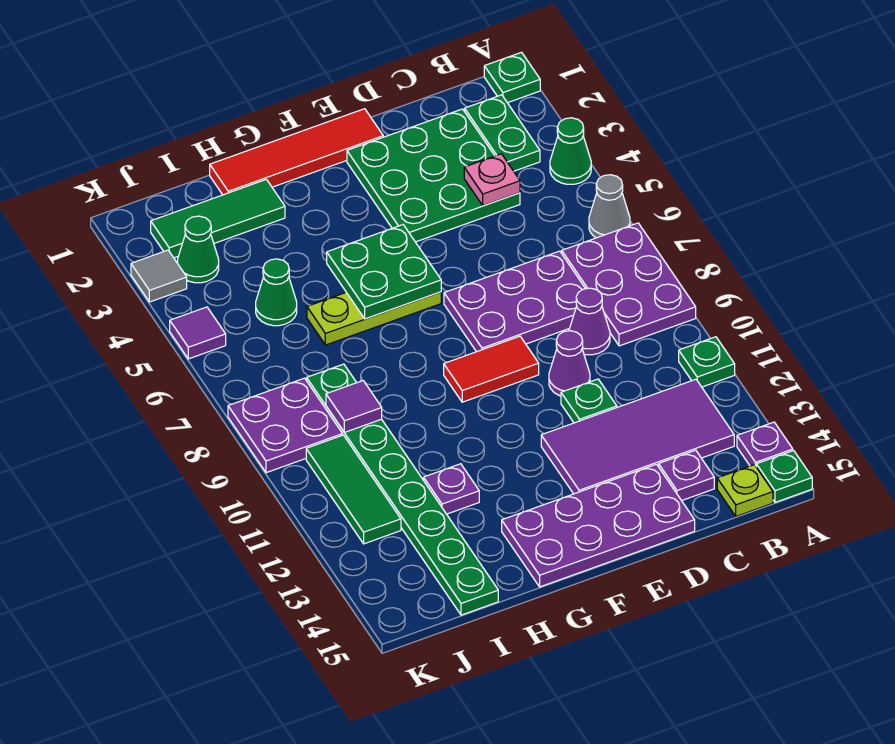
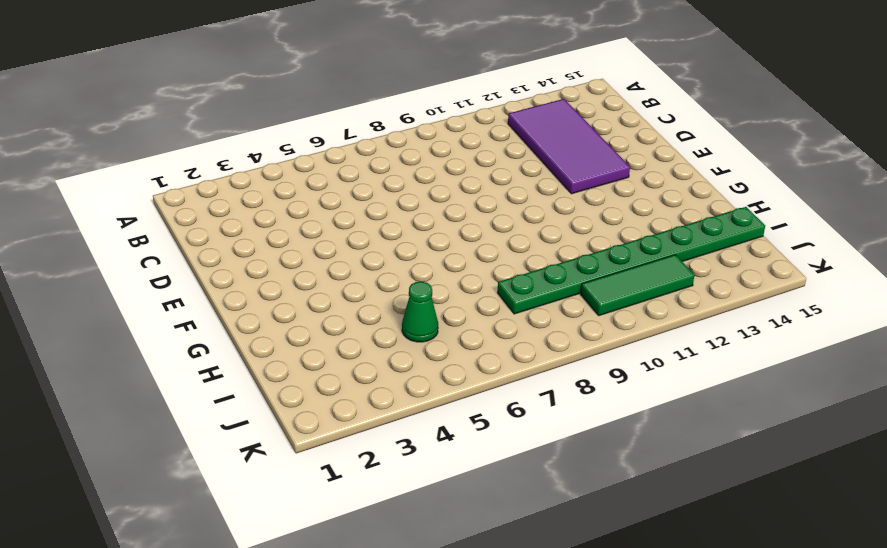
none -> green 1x1 plate [484,52,540,103]
none -> green 1x1 cone [550,118,591,184]
none -> grey 1x1 cone [589,175,630,238]
none -> purple 2x3 plate [562,223,696,346]

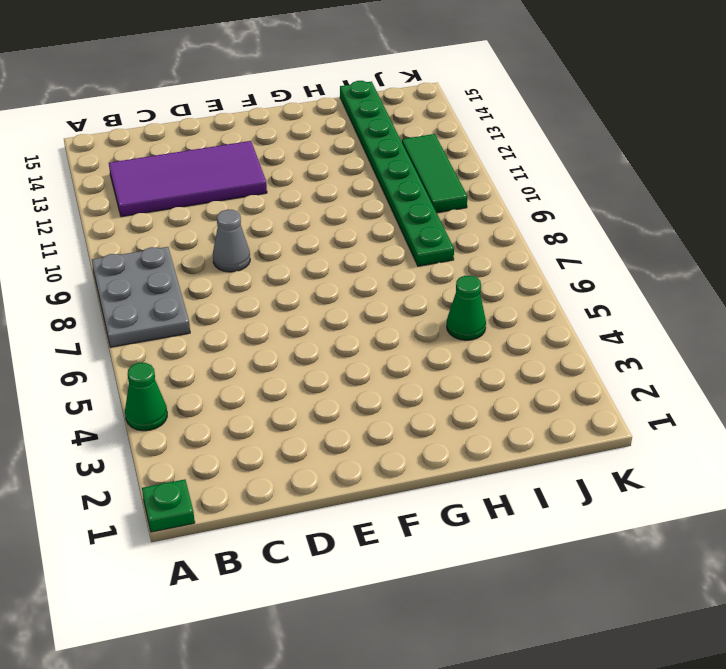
grey 2x3 plate [92,247,190,347] -> purple 2x3 plate [562,223,696,346]
grey 1x1 cone [213,210,250,272] -> grey 1x1 cone moved to [589,175,630,238]
none -> green 1x1 plate [679,337,735,387]
none -> purple 1x1 plate [737,422,793,466]
none -> green 1x1 plate [756,451,812,502]
none -> green 1x2 plate [465,95,540,171]

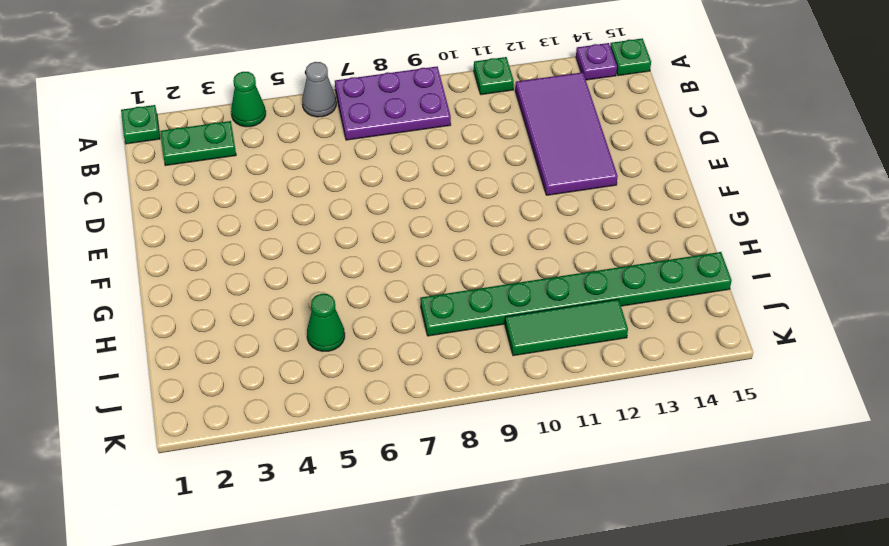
none -> lime 1x1 plate [717,465,773,516]
none -> green 3x3 plate [347,109,520,242]
none -> purple 2x3 plate [444,251,585,352]
none -> purple 1x1 cone [569,288,610,355]

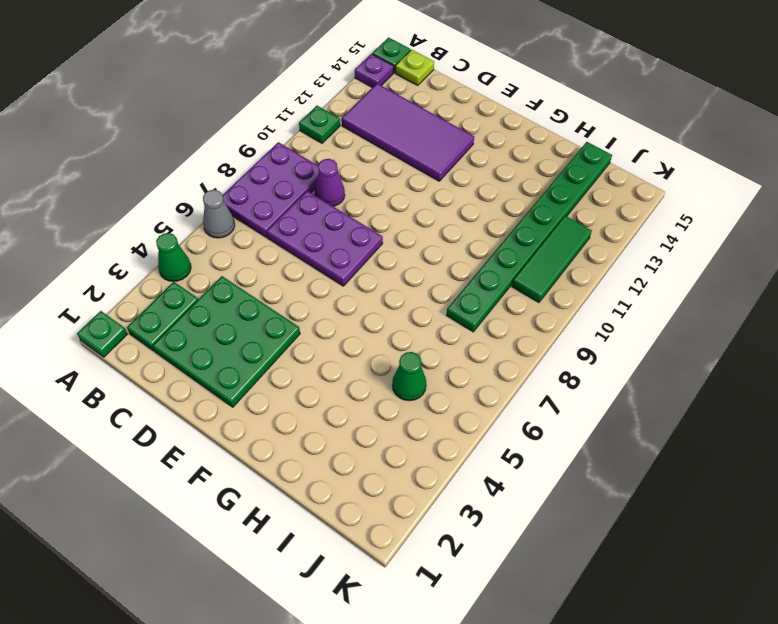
none -> purple 1x1 plate [659,450,714,501]
none -> purple 1x1 cone [549,331,590,396]
none -> green 1x1 plate [561,379,617,423]
none -> purple 2x4 plate [502,464,695,587]

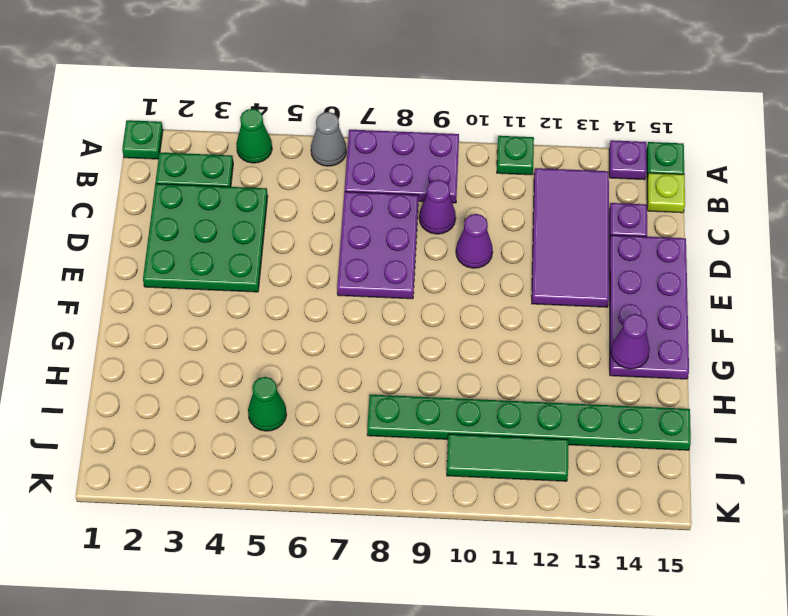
purple 1x1 cone [611,314,650,369] -> none
none -> green 1x1 plate [561,379,617,423]
none -> red 1x4 tile [210,109,383,195]
none -> red 1x2 tile [444,336,539,402]
none -> lime 1x3 plate [307,292,441,345]

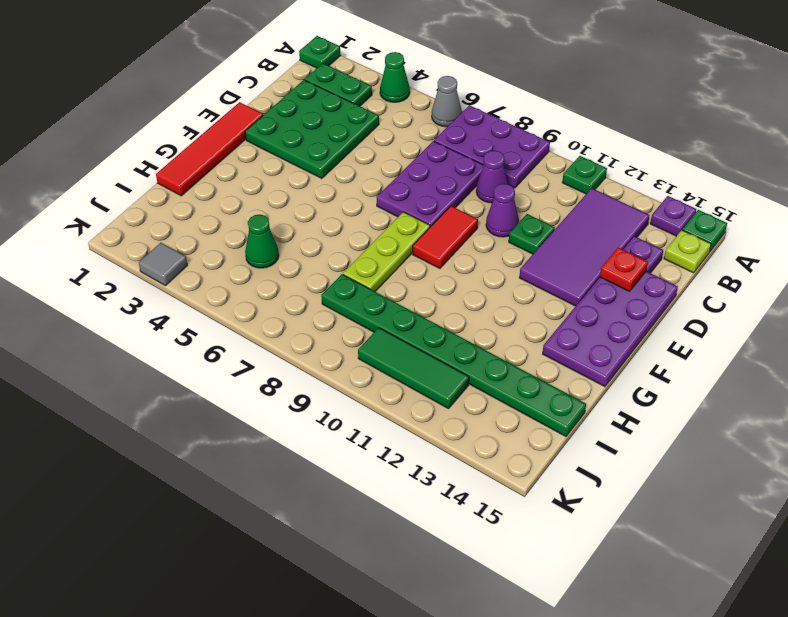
red 1x1 plate [600,247,648,291] -> none
lime 1x3 plate [343,212,430,291] -> lime 1x3 plate moved to [307,292,441,345]
none -> green 1x3 tile [151,179,285,258]
none -> purple 1x1 plate [424,464,479,514]
none -> green 1x1 cone [177,216,219,283]
none -> purple 2x2 plate [228,378,343,473]

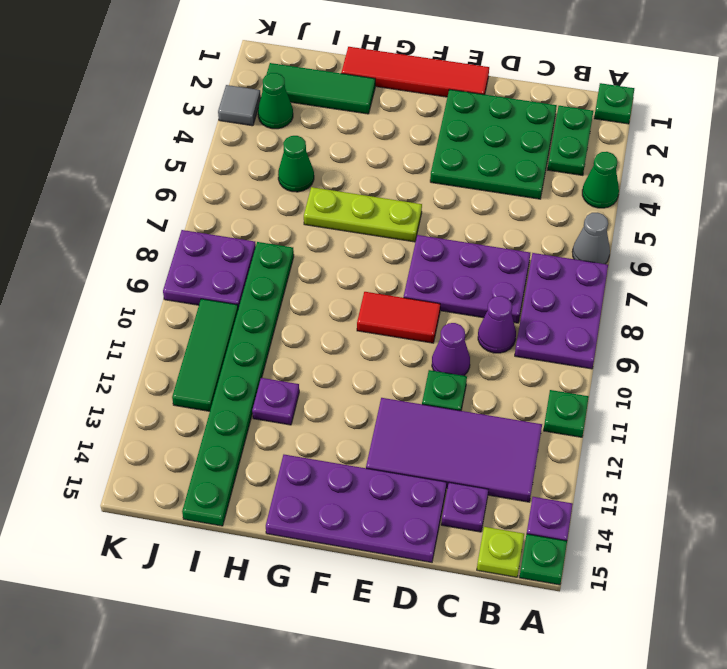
none -> purple 1x1 tile [170,307,226,359]
none -> pink 1x1 plate [464,154,520,206]
none -> green 2x2 plate [327,225,441,319]
none -> purple 1x1 tile [326,381,382,432]

